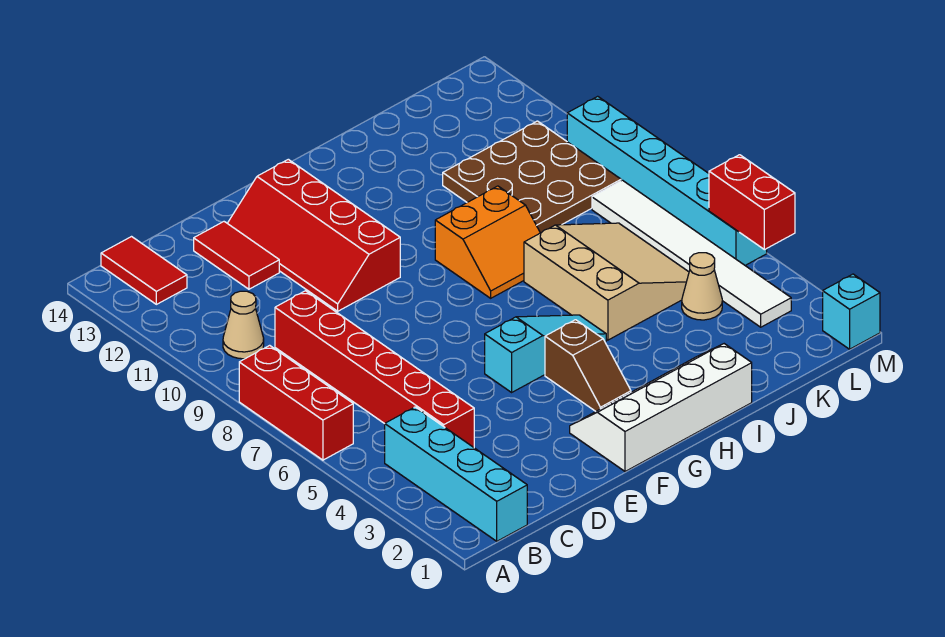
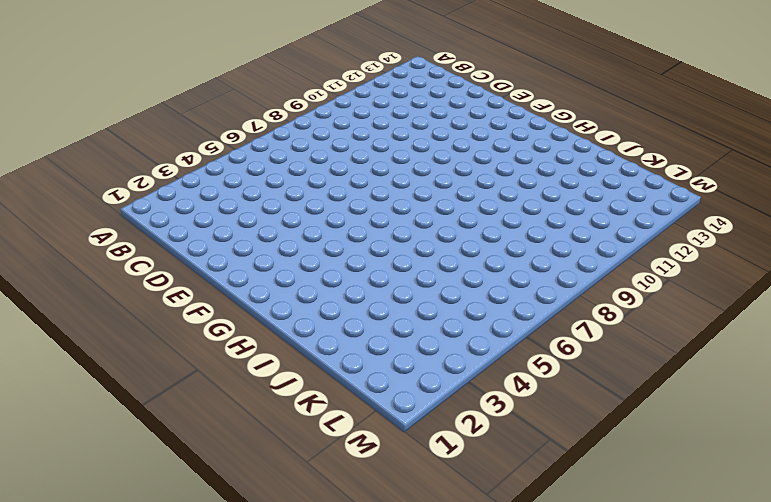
none -> red 1x3 brick [239,345,353,460]
none -> cyan 1x4 brick [385,407,527,541]
none -> tan 1x1 cone [223,291,264,359]

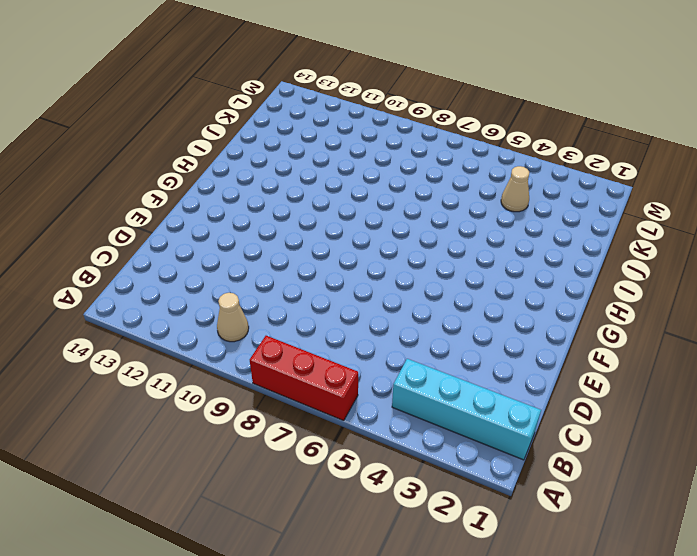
none -> red 1x2 tile [101,237,187,304]
none -> red 1x6 brick [275,291,474,447]
none -> red 1x2 tile [194,222,279,289]

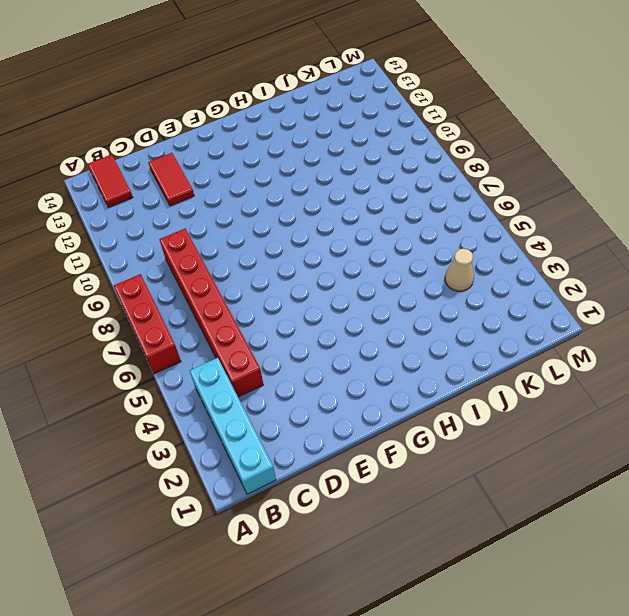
none -> tan 1x1 cone [223,291,264,359]
none -> red 2x4 slope [227,159,400,311]
none -> white 2x4 slope [570,344,752,472]

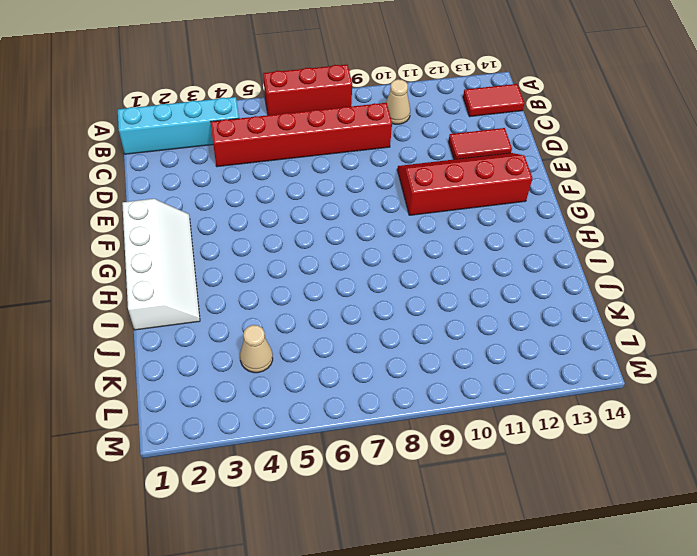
none -> cyan 1x3 slope [485,315,606,392]
none -> brown 1x2 slope [545,320,631,411]
none -> orange 2x2 slope [435,186,540,298]

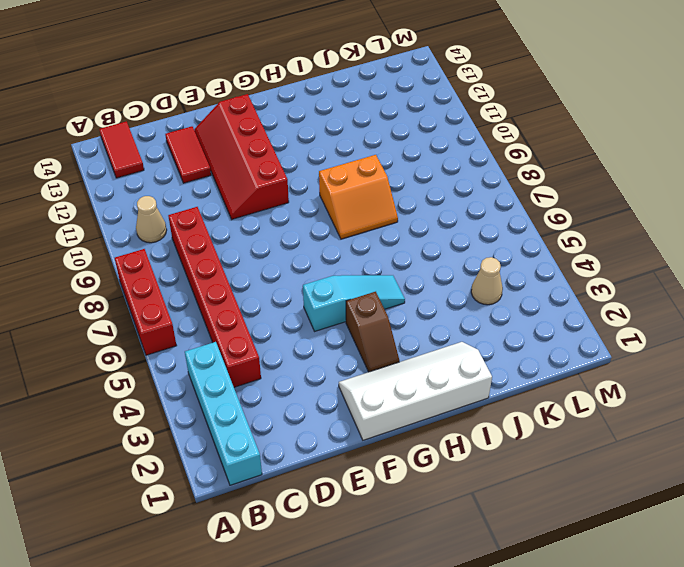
none -> tan 3x3 slope [524,223,689,340]
none -> brown 3x3 plate [443,121,621,233]
none -> white 1x6 tile [592,180,791,327]

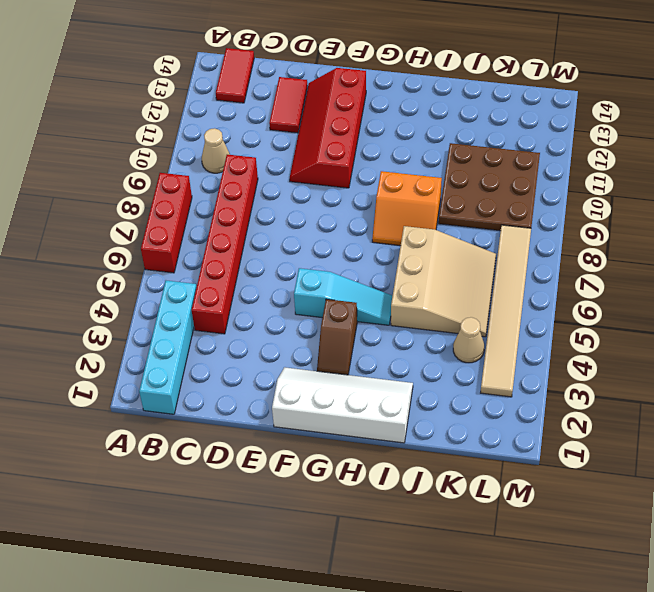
tan 1x6 tile [481,225,531,397] -> white 1x6 tile [592,180,791,327]
none -> cyan 1x1 brick [823,274,880,349]
none -> cyan 1x6 brick [567,96,767,265]
none -> red 1x2 brick [709,155,795,250]

